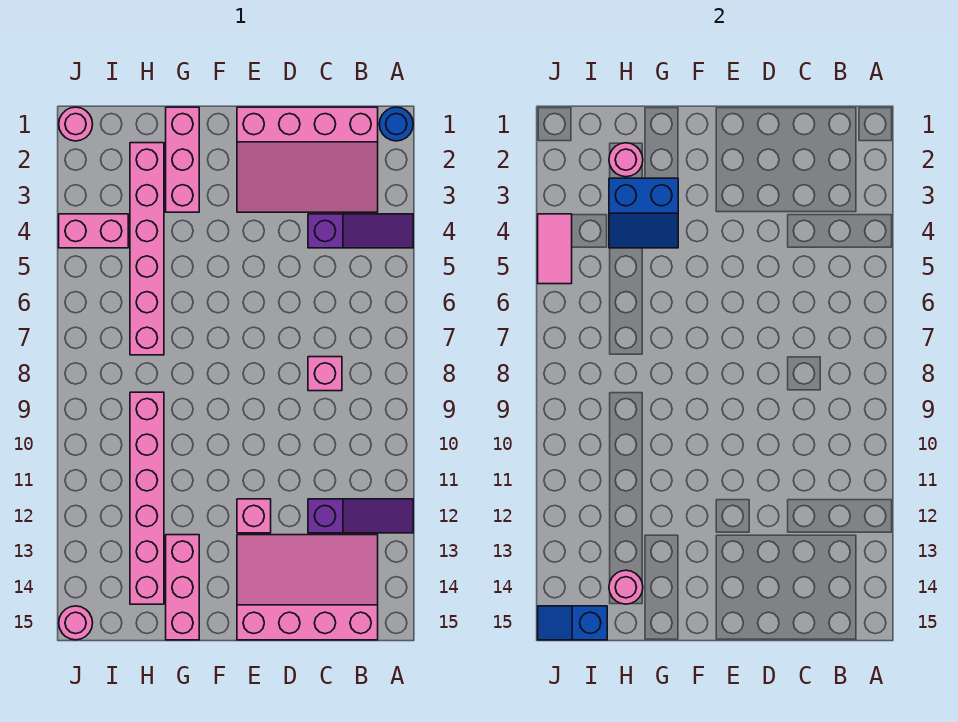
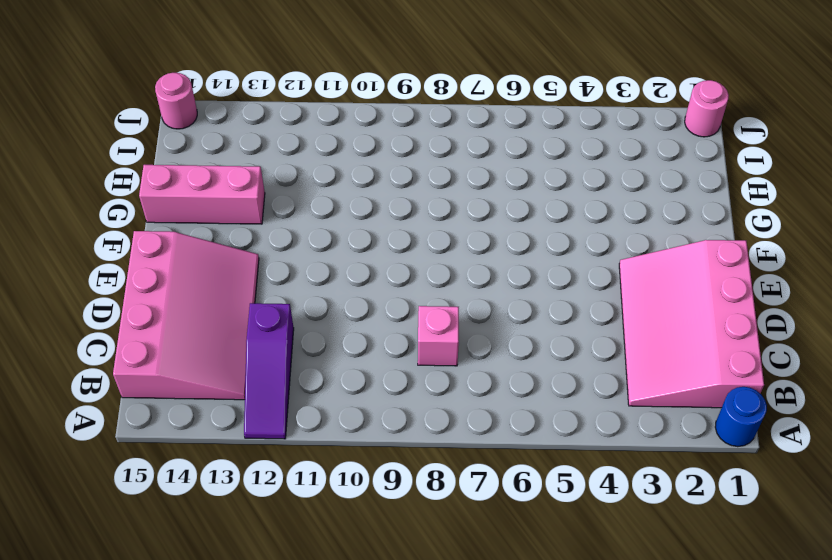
none -> purple 1x3 slope [308,214,413,248]
none -> pink 1x1 brick [237,499,271,533]
none -> pink 1x3 brick [166,107,199,212]

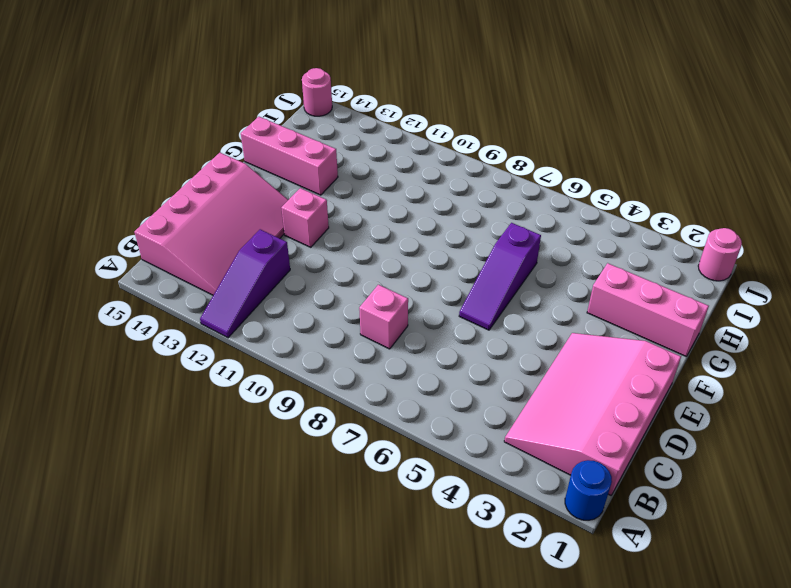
purple 1x3 slope [459,223,541,330] -> purple 1x3 slope moved to [308,214,413,248]
none -> pink 1x6 brick [130,143,164,355]
none -> pink 1x6 brick [130,392,164,604]
none -> pink 1x2 brick [59,214,128,248]

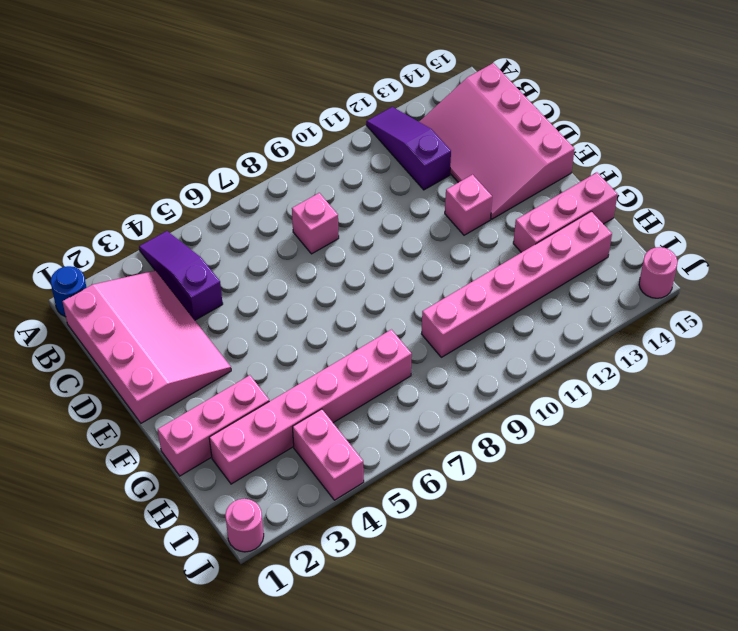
none -> blue 2x2 slope [609,178,678,248]
none -> pink 1x1 round brick [609,143,643,177]
none -> pink 1x1 round brick [609,570,643,604]

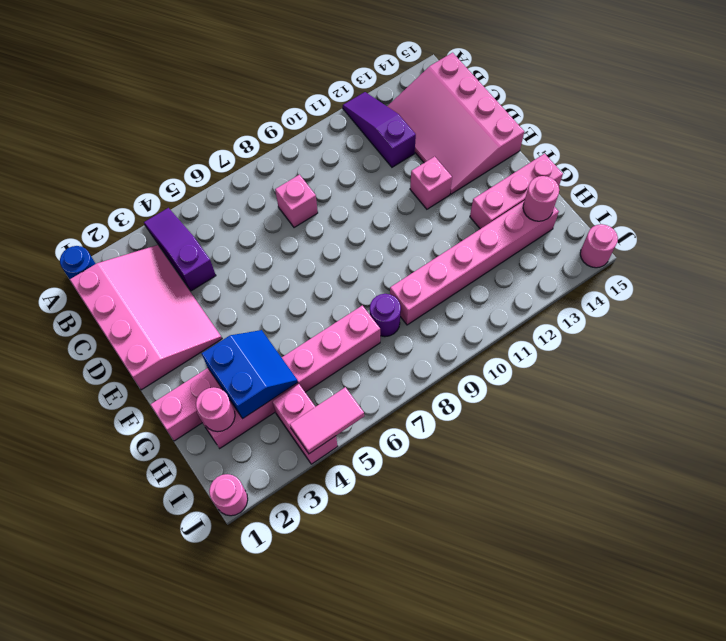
purple 1x1 round brick [370,294,401,337] -> none
none -> blue 1x2 slope [538,606,607,640]

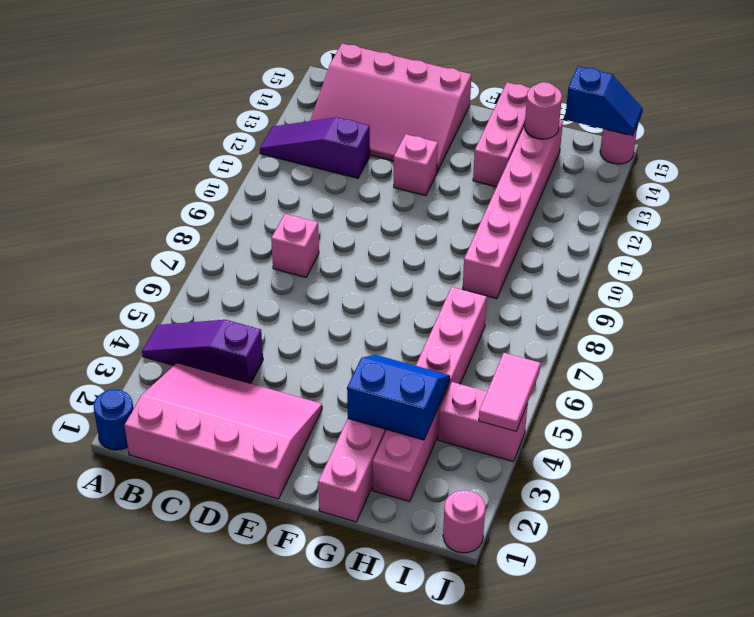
none -> pink 1x1 round brick [609,143,643,177]

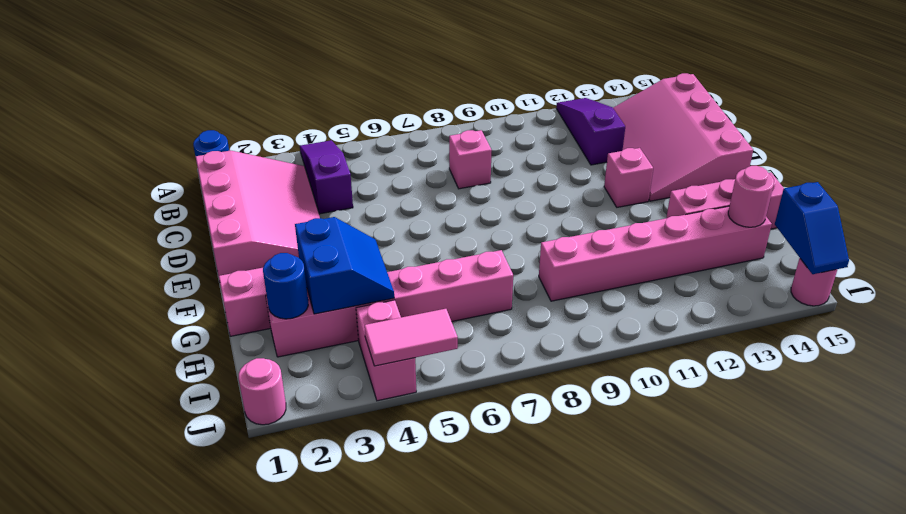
blue 1x1 round brick [263,253,308,319] -> pink 1x1 round brick [609,143,643,177]

